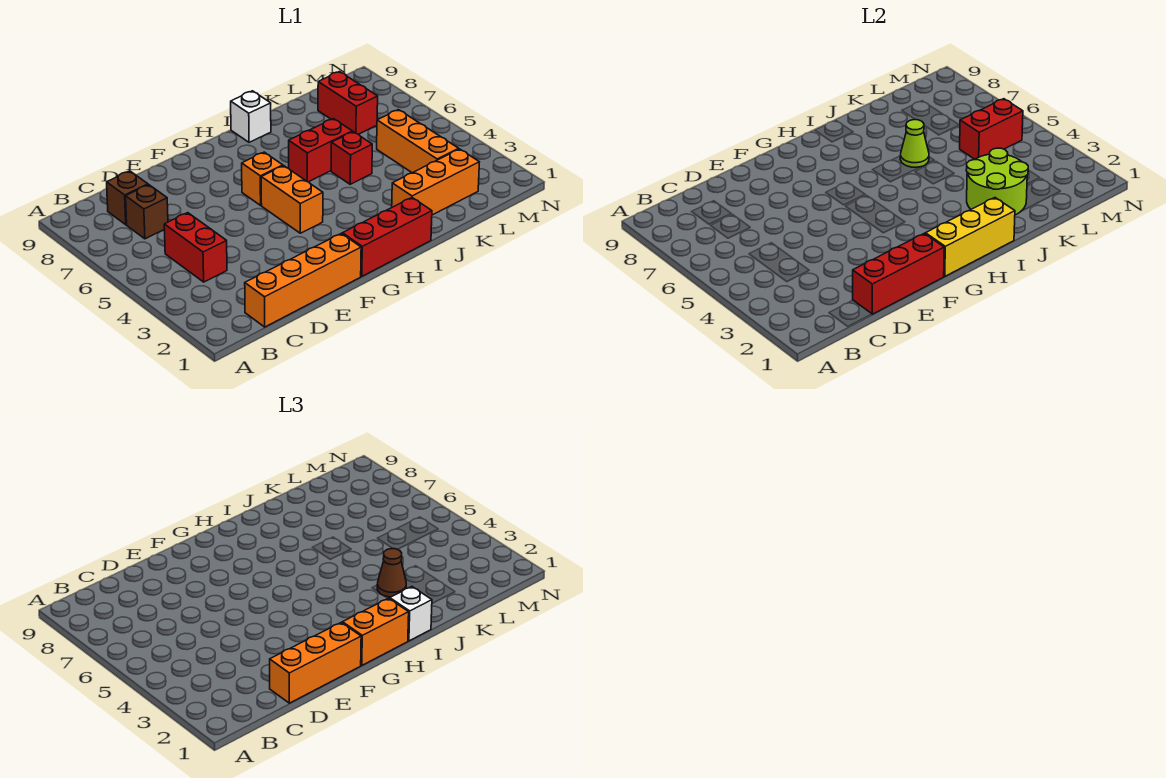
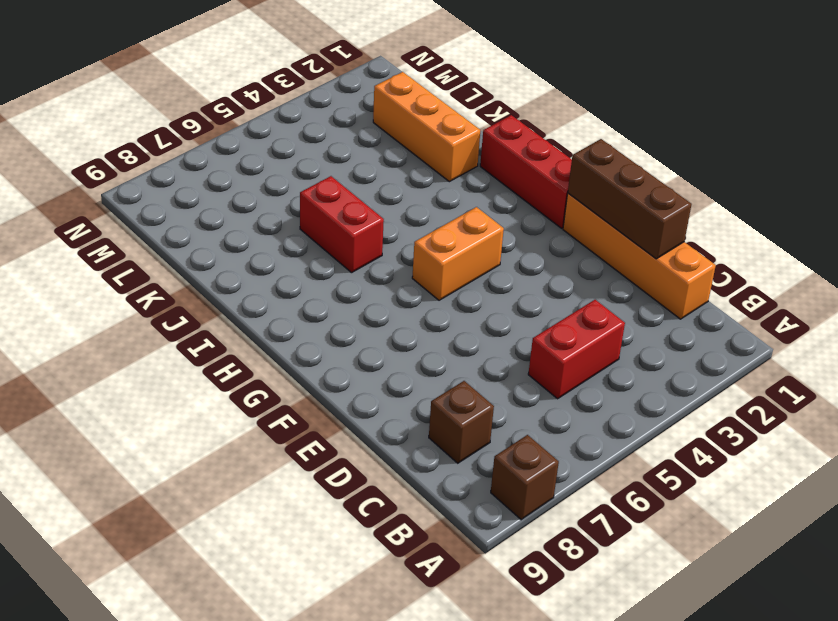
brown 1x1 brick [491,435,559,520] -> brown 1x1 brick moved to [126,185,168,239]
brown 1x3 brick [568,139,692,259] -> red 1x3 brick [853,233,944,314]
none -> orange 1x1 brick [242,152,283,205]
none -> white 1x1 brick [231,91,271,142]
none -> red 1x1 brick [331,132,372,184]

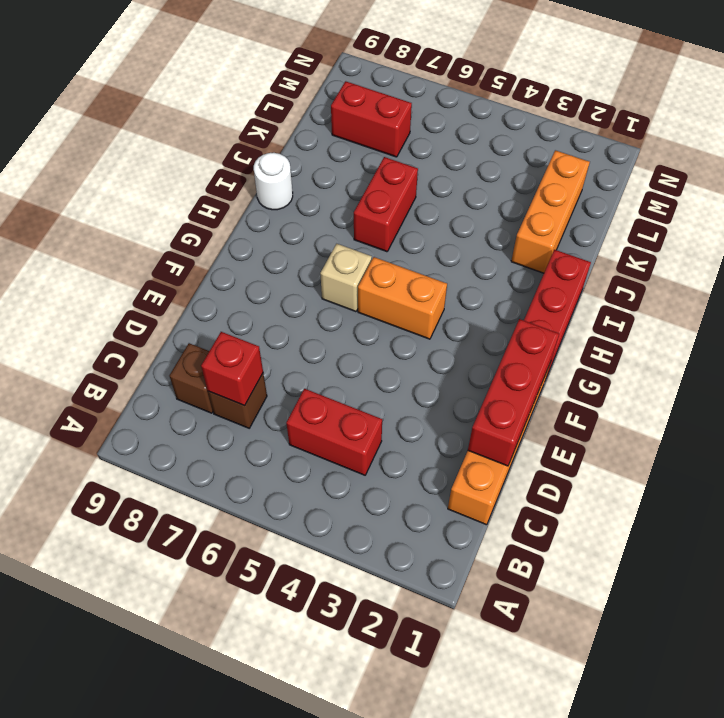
red 1x1 brick [201,332,263,406] -> red 1x1 brick moved to [331,132,372,184]
tan 1x1 brick [320,244,372,312] -> orange 1x1 brick [242,152,283,205]
white 1x1 round brick [254,153,293,210] -> white 1x1 brick [231,91,271,142]
none -> orange 1x3 brick [377,110,459,173]
none -> yellow 1x3 brick [925,198,1015,276]
none -> lime 2x2 round brick [966,148,1028,215]

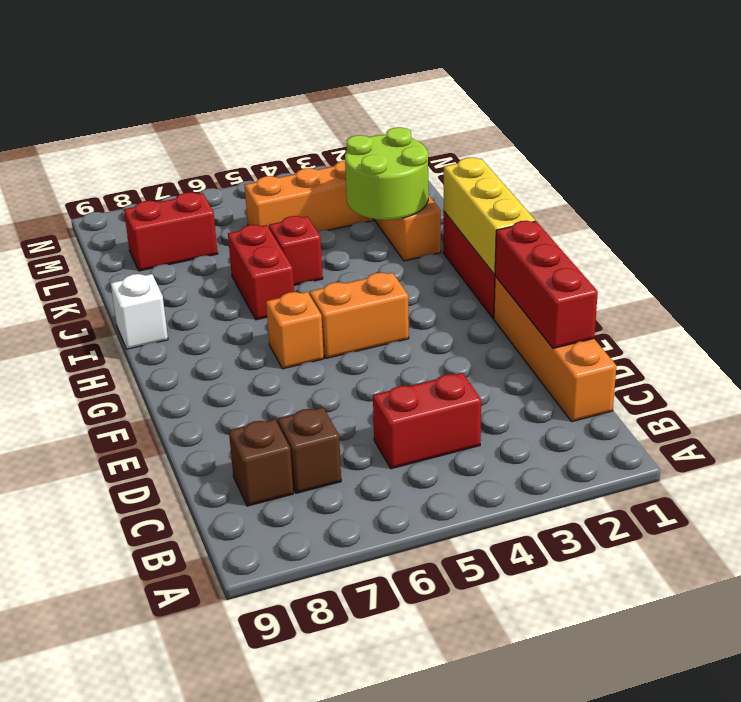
none -> lime 1x1 cone [900,120,929,167]
none -> red 1x2 brick [960,99,1023,159]
none -> orange 1x3 brick [270,622,361,703]

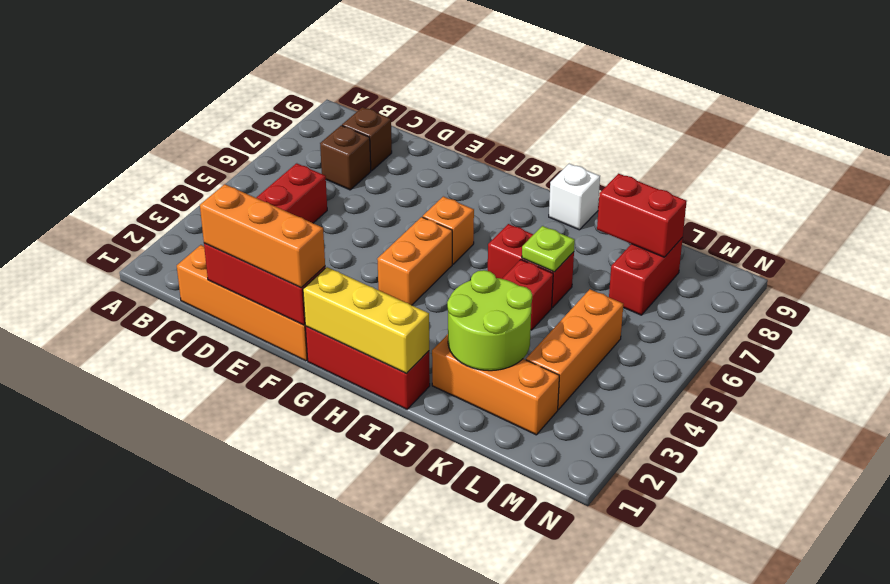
lime 1x1 plate [522,226,575,272] -> lime 1x1 cone [900,120,929,167]
red 1x2 brick [597,174,687,257] -> red 1x2 brick moved to [960,99,1023,159]
none -> orange 1x2 brick [342,598,409,665]
none -> white 1x1 brick [390,587,432,641]
none -> brown 1x1 cone [377,549,406,597]

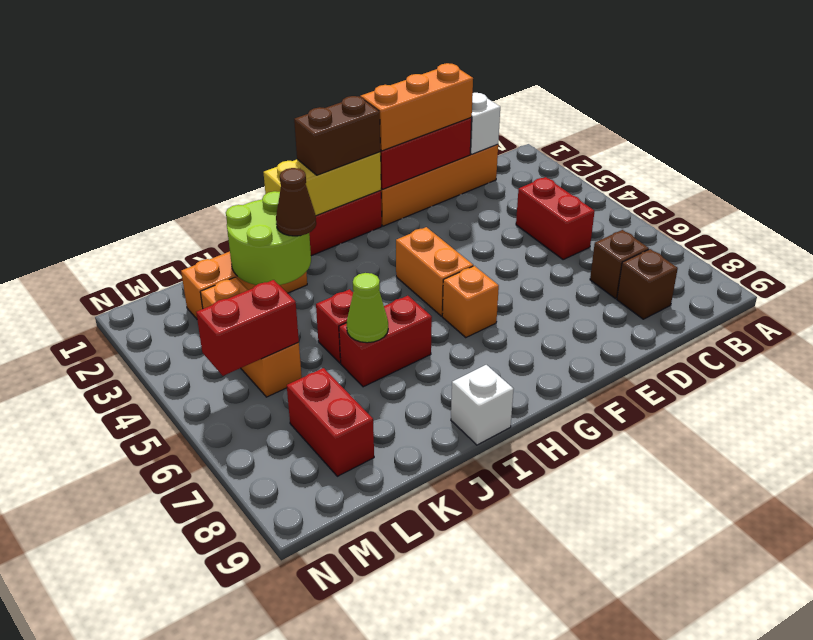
white 1x1 brick [470,93,500,154] -> white 1x1 brick moved to [390,587,432,641]
brown 1x2 brick [294,96,380,175] -> orange 1x2 brick [342,598,409,665]

